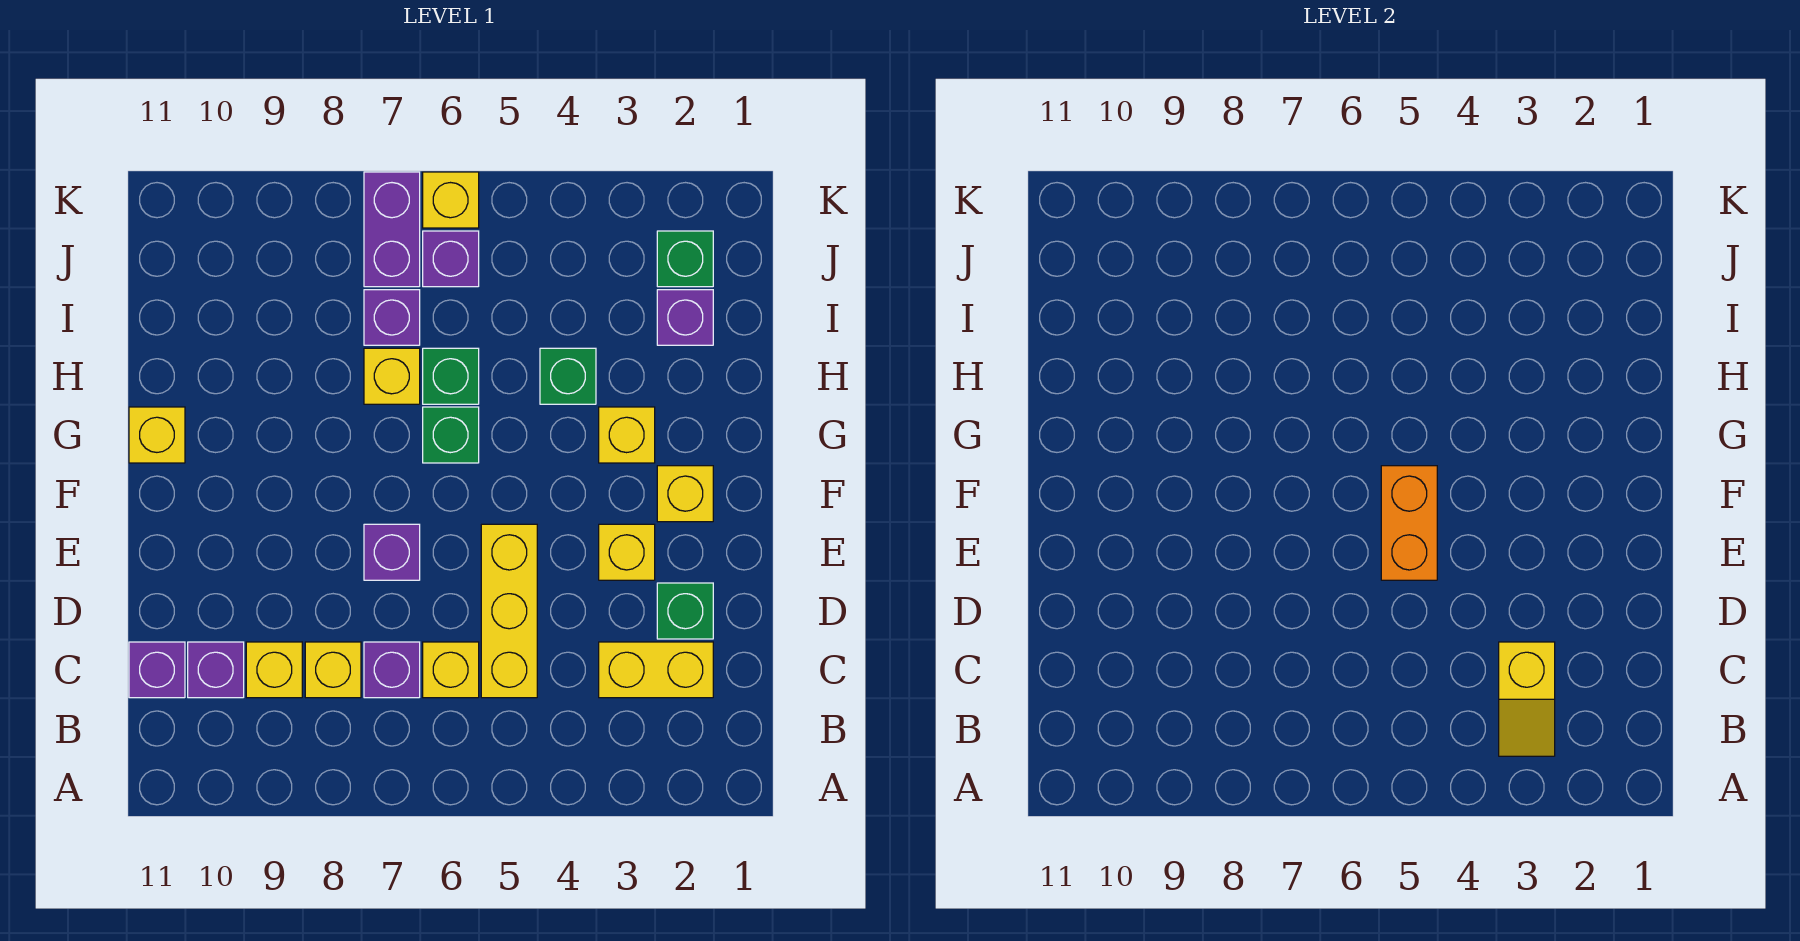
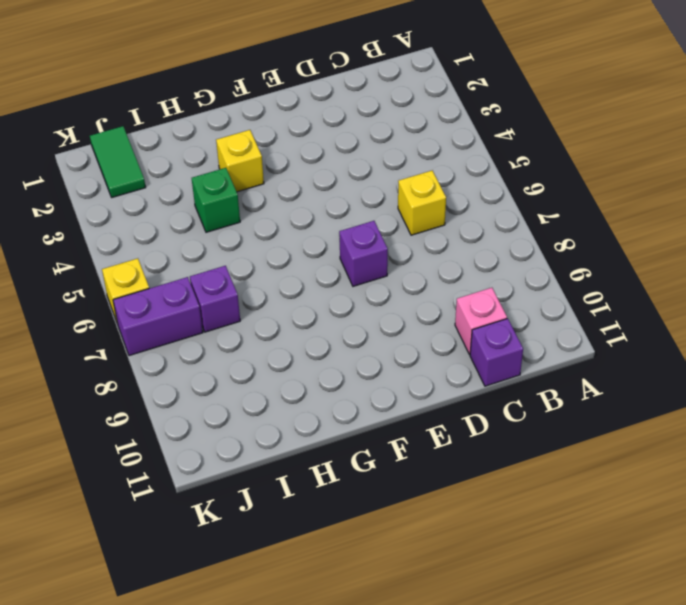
pink 1x1 brick [455,288,507,355] -> purple 1x1 brick [188,642,244,698]
green 1x2 tile [90,126,146,197] -> green 1x1 brick [657,231,713,287]
none -> yellow 1x2 brick [599,642,713,698]
none -> yellow 1x3 brick [481,524,537,698]
none -> purple 1x1 brick [364,642,420,698]

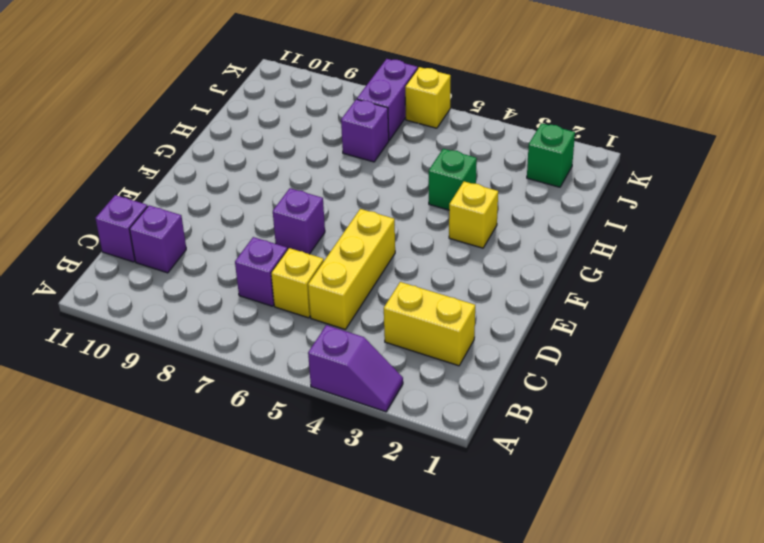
purple 1x2 slope [308,325,403,412] -> none
none -> yellow 1x1 brick [305,642,361,698]
none -> yellow 1x1 brick [246,642,302,698]
none -> green 1x1 brick [657,583,713,639]

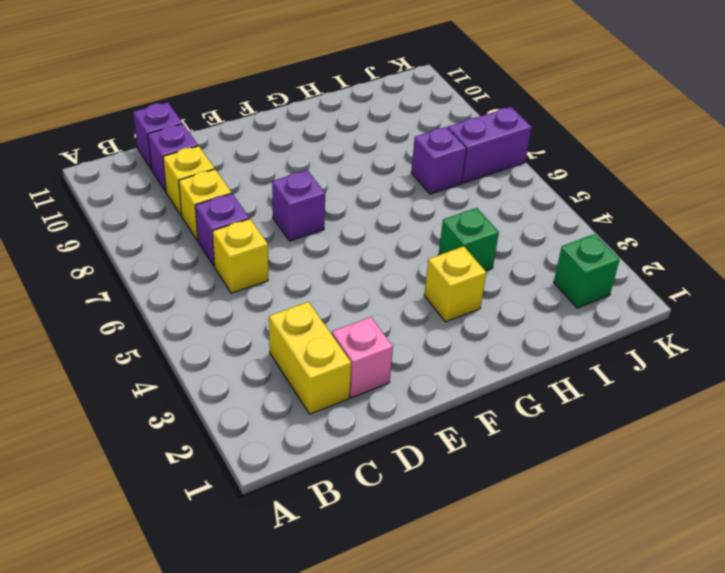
pink 1x1 brick [332,317,393,398] -> green 1x1 brick [657,583,713,639]
none -> yellow 1x3 brick [481,524,537,698]
none -> yellow 1x1 brick [599,524,655,580]
none -> yellow 1x1 brick [657,466,713,522]

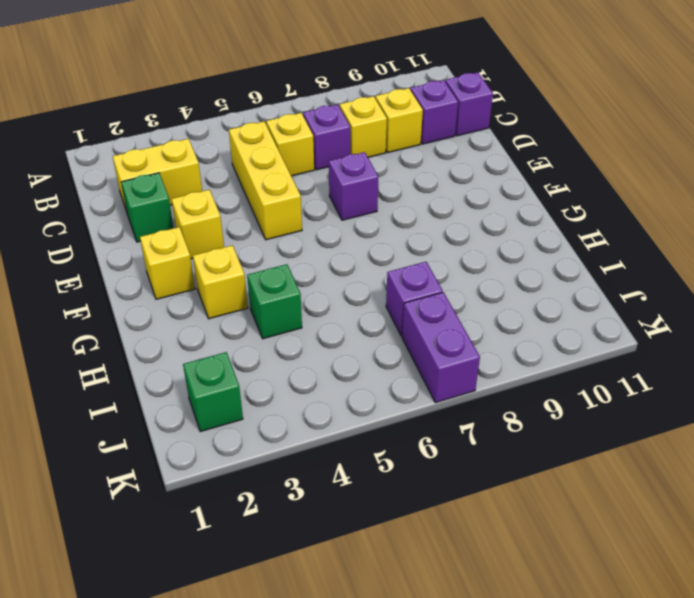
none -> green 1x1 brick [423,407,479,463]
none -> yellow 1x1 brick [129,407,185,463]
none -> green 1x1 brick [423,348,479,404]

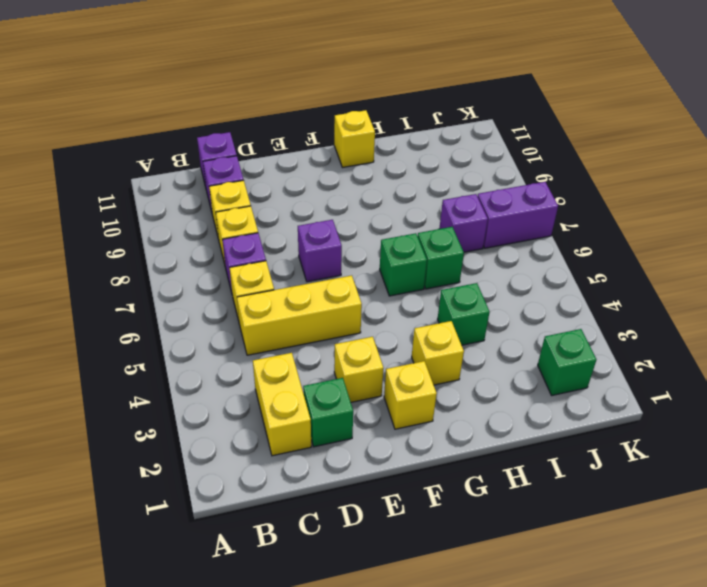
none -> yellow 1x1 brick [364,348,420,404]
none -> purple 1x1 brick [657,290,713,345]
none -> purple 1x1 brick [423,231,479,287]

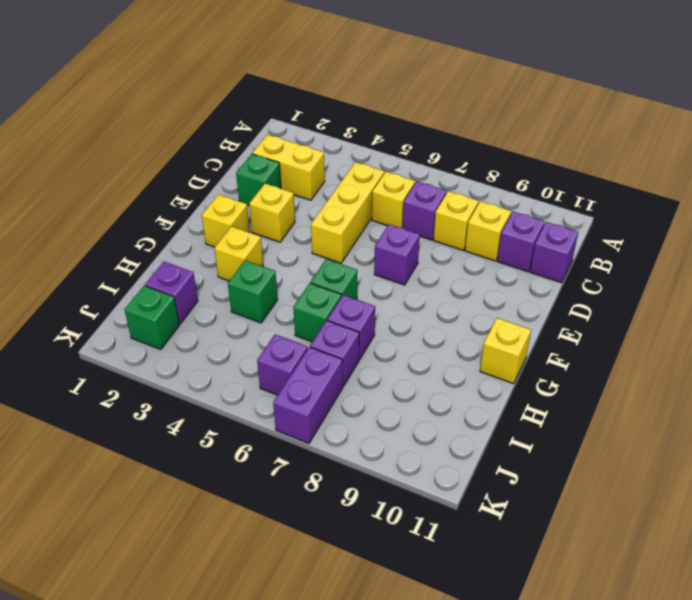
purple 1x1 brick [327,295,375,359] -> yellow 1x1 brick [364,348,420,404]
none -> yellow 1x1 brick [423,172,479,228]
none -> yellow 1x2 slope [1499,642,1555,756]
none -> orange 1x2 brick [1381,466,1437,580]

